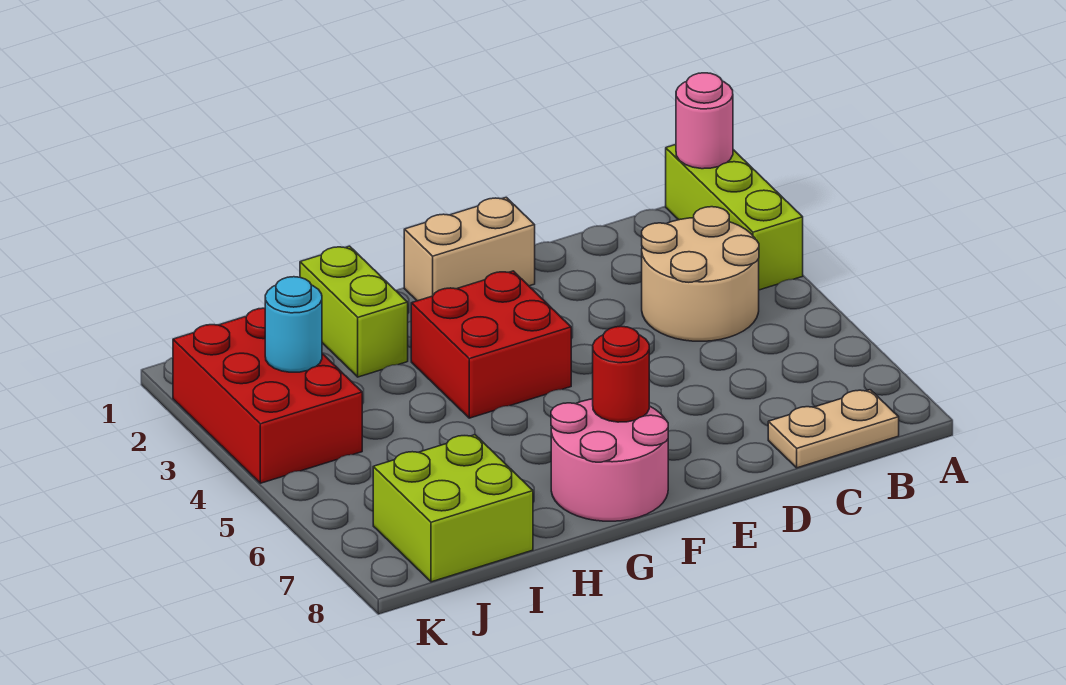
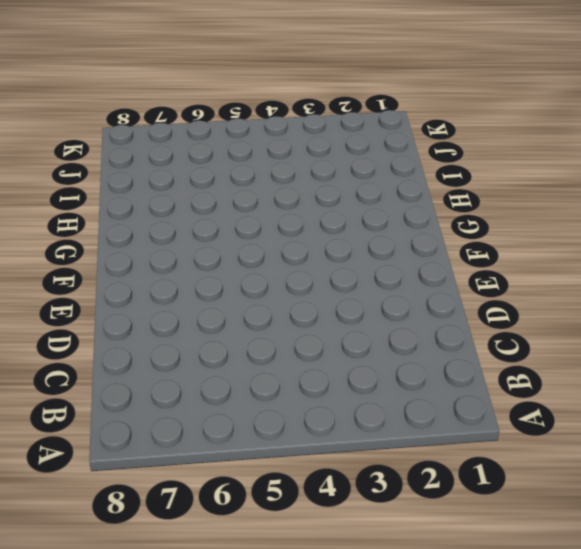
none -> lime 1x3 brick [666,145,803,290]
none -> tan 2x2 round brick [642,207,759,341]
none -> tan 1x2 plate [768,390,899,468]

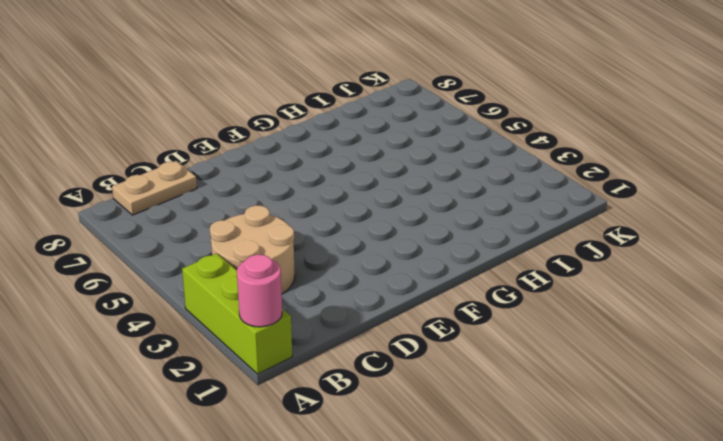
none -> tan 1x2 brick [404,197,535,301]
none -> red 2x2 brick [411,271,571,418]
none -> pink 2x2 round brick [551,399,668,521]

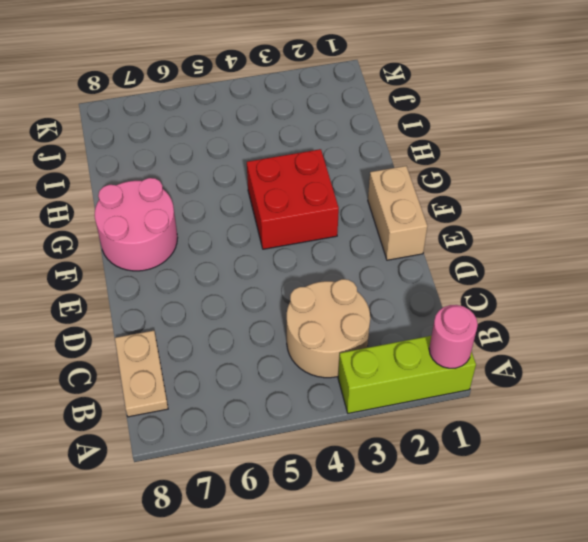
none -> lime 1x2 brick [300,246,408,377]
none -> lime 2x2 brick [373,435,533,582]
none -> red 2x3 brick [173,308,362,483]

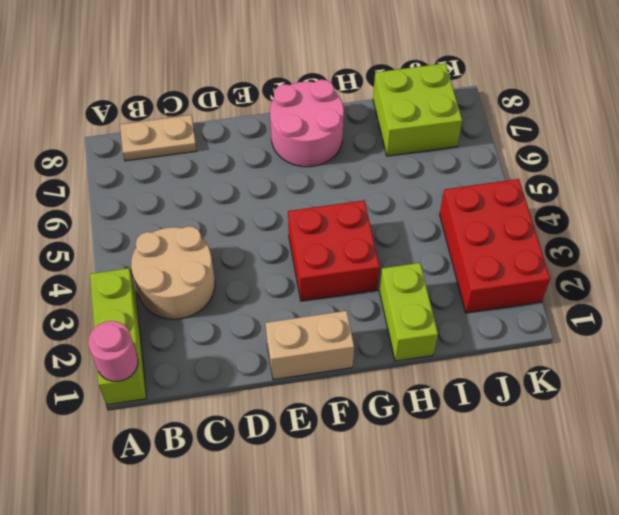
none -> red 1x1 round brick [593,326,649,422]
none -> cyan 1x1 round brick [265,277,322,372]

